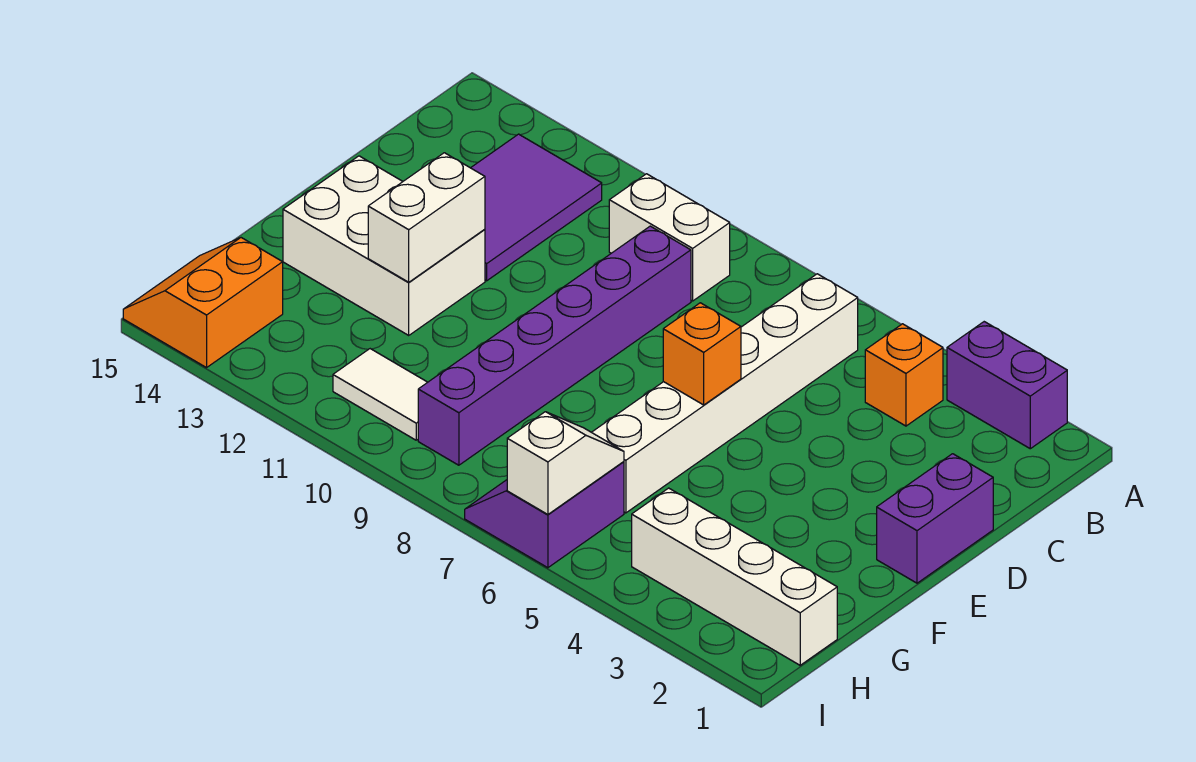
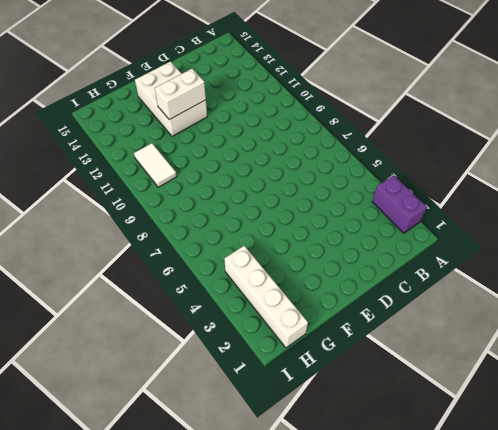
none -> orange 1x1 brick [865,324,943,426]
none -> white 1x6 brick [592,274,858,513]
none -> white 1x2 brick [609,174,730,301]

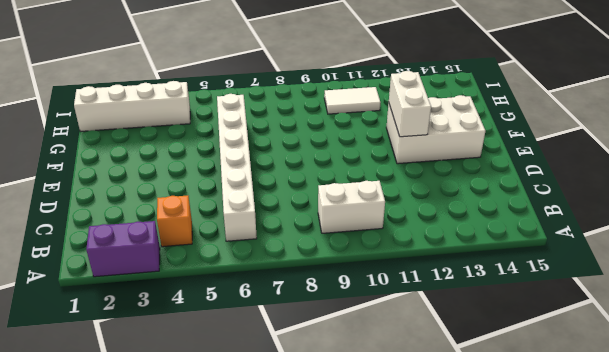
none -> purple 2x3 tile [471,134,602,281]
none -> purple 1x6 brick [418,226,691,465]
none -> purple 1x2 brick [877,454,993,583]

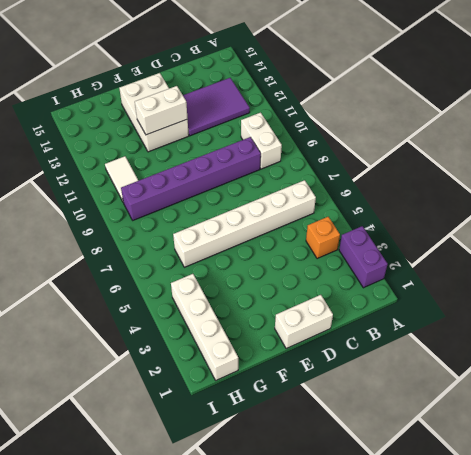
white 1x2 brick [275,295,333,349] -> purple 1x2 brick [877,454,993,583]
none -> purple 2x2 slope [465,462,624,568]
none -> orange 2x2 slope [123,238,283,368]
none -> orange 1x1 brick [663,303,741,405]

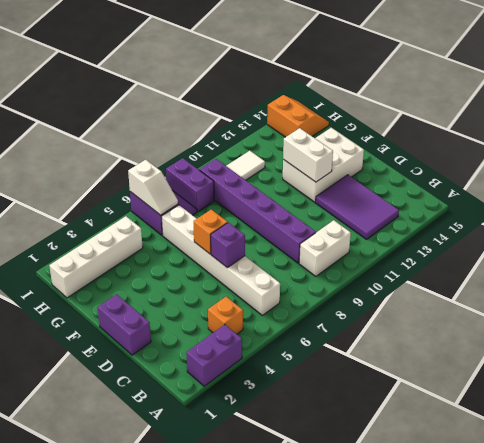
purple 1x1 brick [211,222,245,268] -> none
purple 1x2 brick [166,158,214,212] -> none

